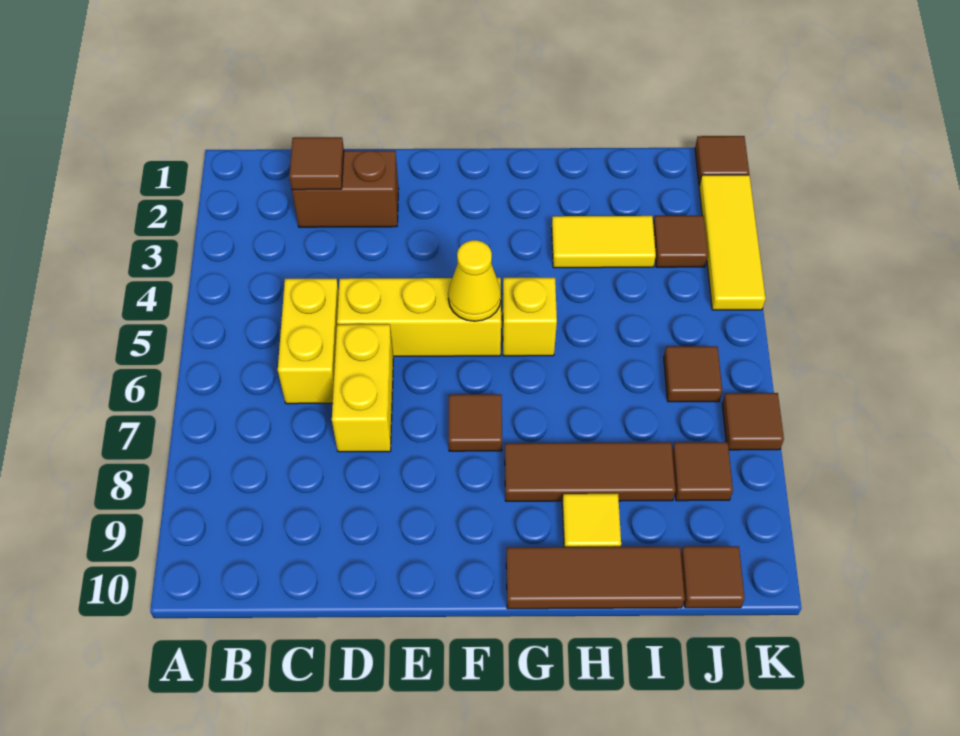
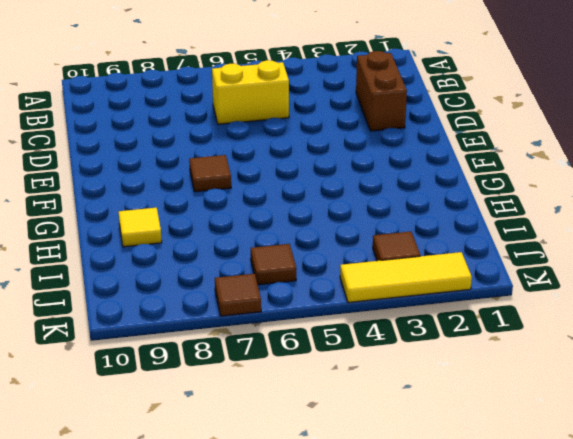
none -> yellow 1x3 brick [337,278,501,356]
none -> yellow 1x2 brick [332,324,393,452]
none -> yellow 1x1 brick [502,278,557,356]

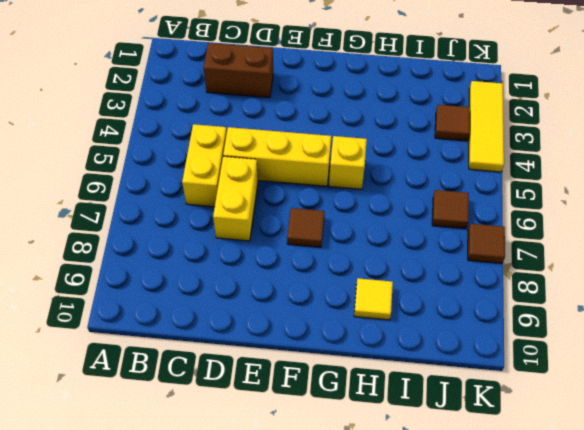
none -> brown 1x3 tile [505,442,676,501]
none -> brown 1x3 tile [506,547,685,609]
none -> yellow 1x2 tile [552,216,656,268]

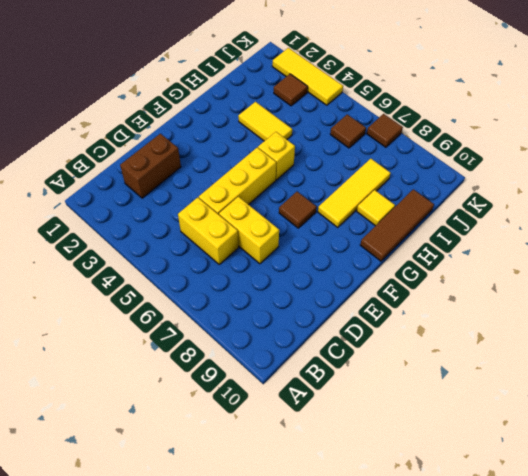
yellow 1x3 tile [318,159,391,227] -> brown 1x3 tile [505,442,676,501]
yellow 1x2 tile [238,102,292,141] -> yellow 1x2 tile turned to [552,216,656,268]
none -> brown 1x1 tile [672,442,733,501]
none -> brown 1x1 tile [681,546,745,608]
none -> brown 1x1 tile [695,136,749,185]

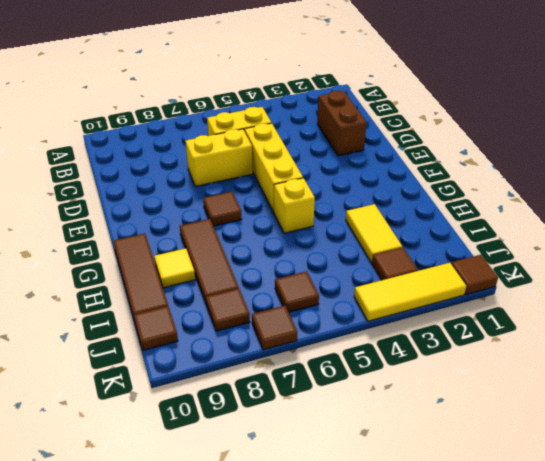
none -> brown 1x1 tile [289,137,344,190]
none -> yellow 1x1 cone [448,240,501,321]

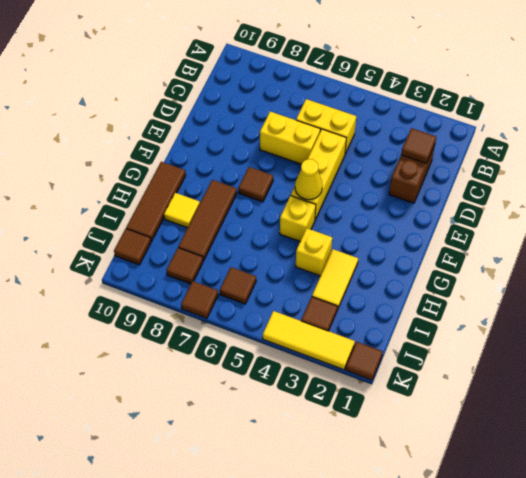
yellow 1x1 brick [296,228,332,276] -> none

